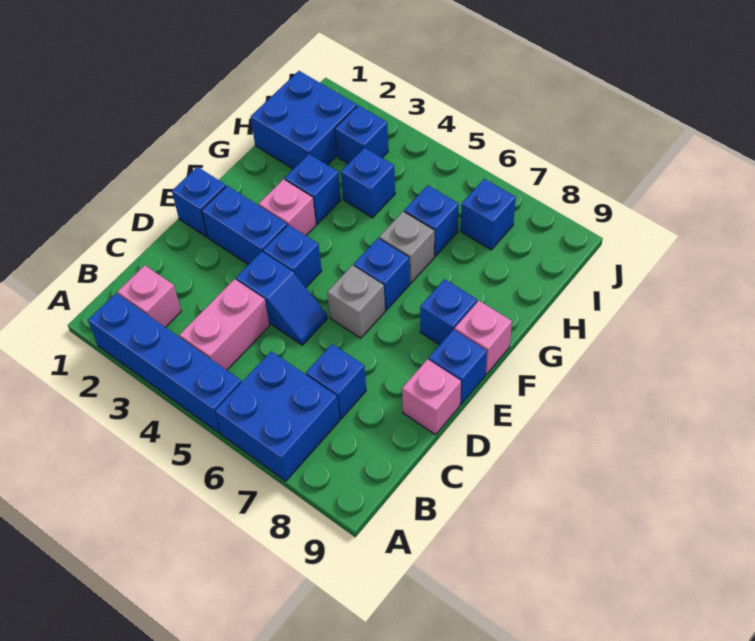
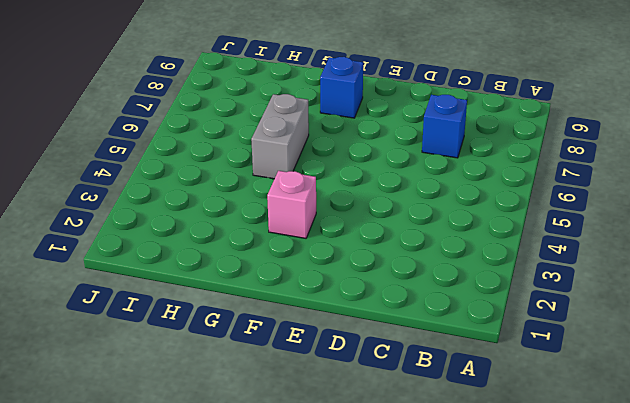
grey 1x2 brick [251,94,309,179] -> grey 1x1 brick [379,211,434,283]
none -> blue 1x4 brick [88,293,242,434]
none -> blue 2x2 brick [215,351,340,481]
none -> pink 1x1 brick [117,265,181,327]

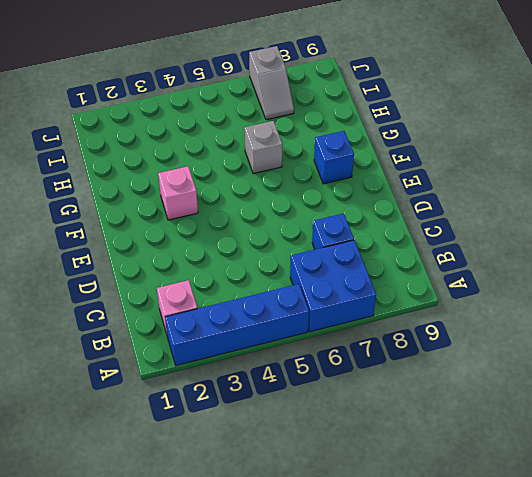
grey 1x2 slope [249,46,294,120] -> blue 1x1 brick [461,179,516,250]
none -> pink 1x2 brick [180,279,270,370]
none -> blue 1x2 slope [236,252,327,345]
none -> pink 1x1 brick [402,359,461,435]

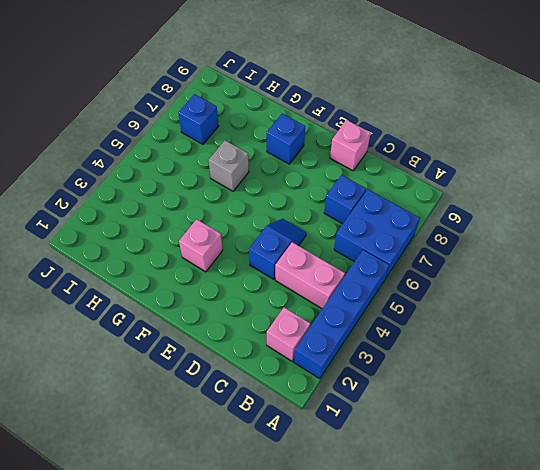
none -> blue 1x1 brick [172,167,226,237]
none -> blue 1x2 brick [202,186,287,265]
none -> blue 1x1 brick [263,225,322,287]

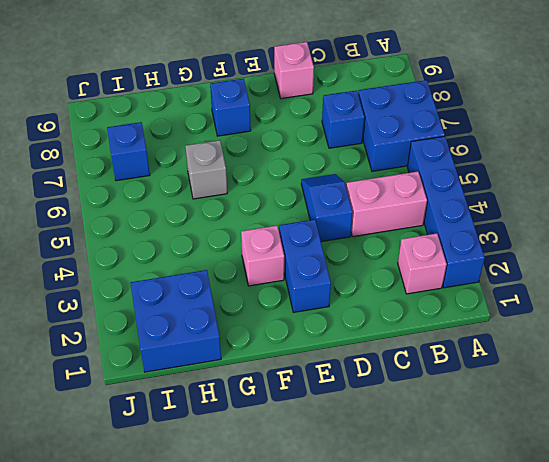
none -> blue 1x1 brick [172,167,226,237]
none -> blue 1x1 brick [263,225,322,287]
none -> grey 1x1 brick [327,265,385,338]

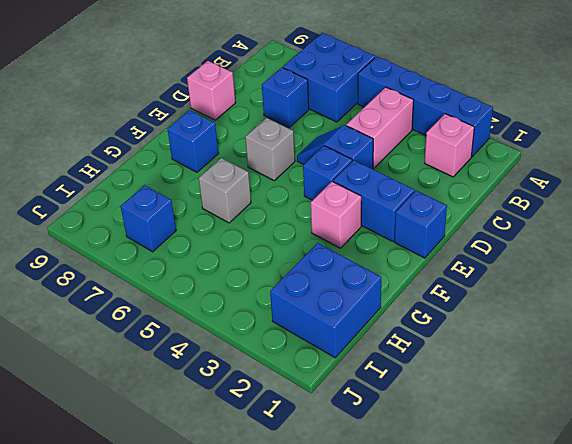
none -> blue 1x1 brick [429,330,487,404]
none -> blue 1x1 brick [354,238,410,310]
none -> pink 1x1 brick [455,301,512,375]

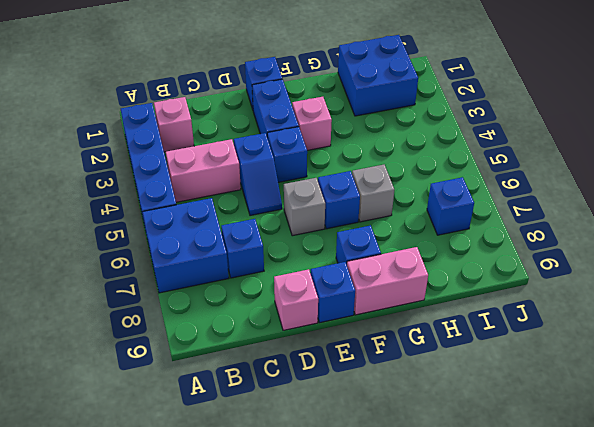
pink 1x2 brick [347,247,428,315] -> pink 1x1 brick [455,301,512,375]
none -> blue 1x1 brick [285,154,341,224]
none -> blue 1x1 brick [341,148,395,218]
none -> blue 1x1 brick [404,185,459,256]

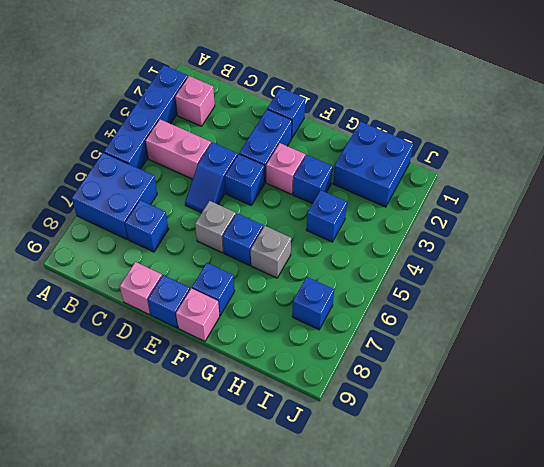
none -> blue 1x1 brick [404,185,459,256]
none -> blue 1x1 brick [335,105,388,164]

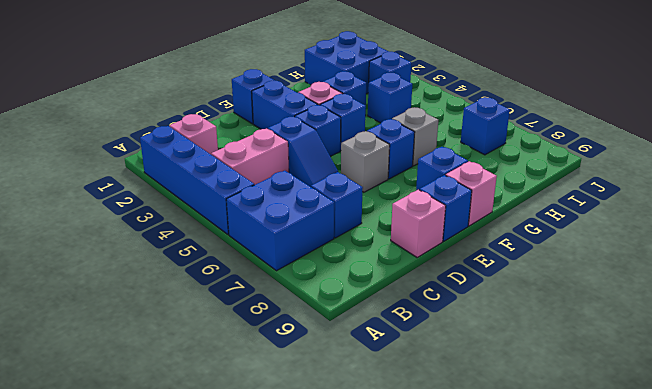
blue 1x1 brick [320,94,366,150] -> blue 1x1 brick moved to [404,185,459,256]

